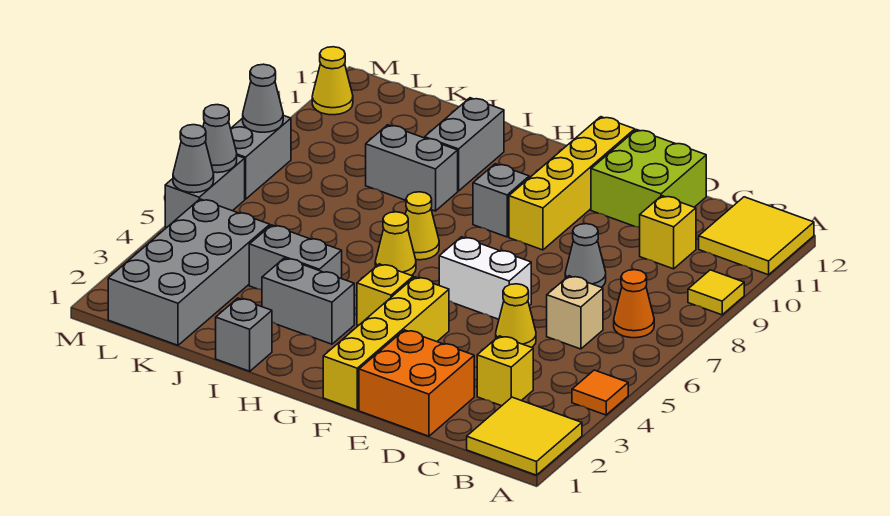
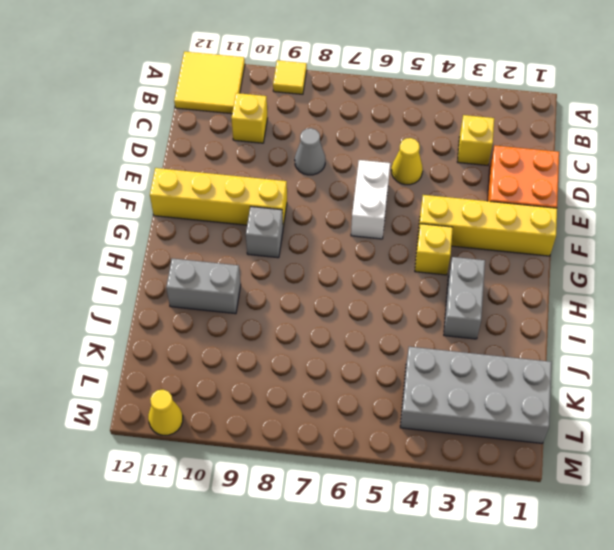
none -> yellow 2x2 tile [467,397,582,475]
none -> orange 1x1 tile [572,370,628,415]
none -> orange 1x1 cone [614,270,654,338]
none -> tan 1x1 brick [547,276,603,349]

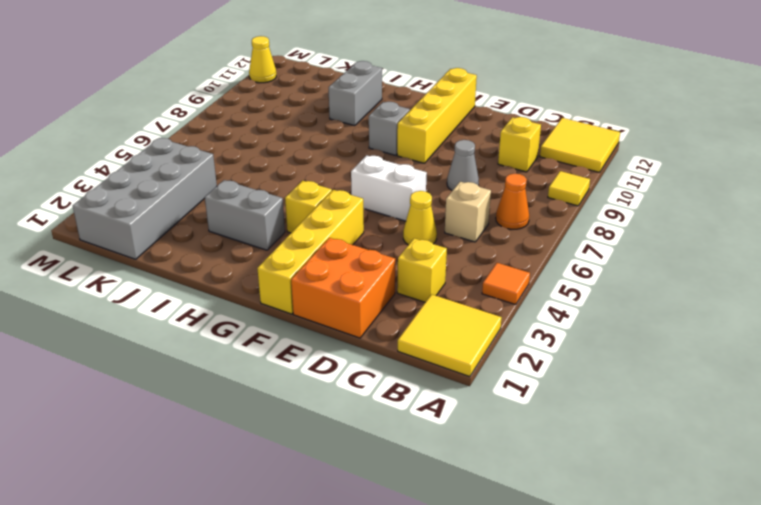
none -> lime 2x2 brick [591,130,706,228]
none -> yellow 1x1 cone [375,212,416,276]
none -> yellow 1x1 cone [405,192,439,260]
none -> grey 1x1 brick [216,298,272,371]

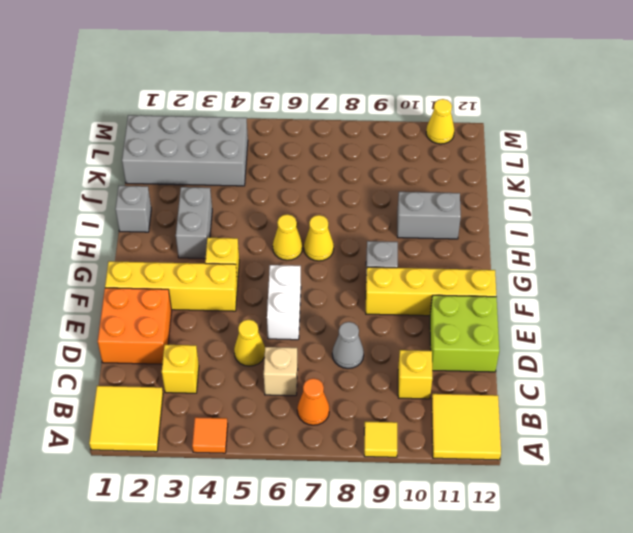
none -> grey 1x2 brick [249,225,342,290]
none -> grey 1x2 brick [366,125,458,211]
none -> grey 1x2 brick [165,156,245,228]
none -> grey 1x2 brick [231,115,291,199]

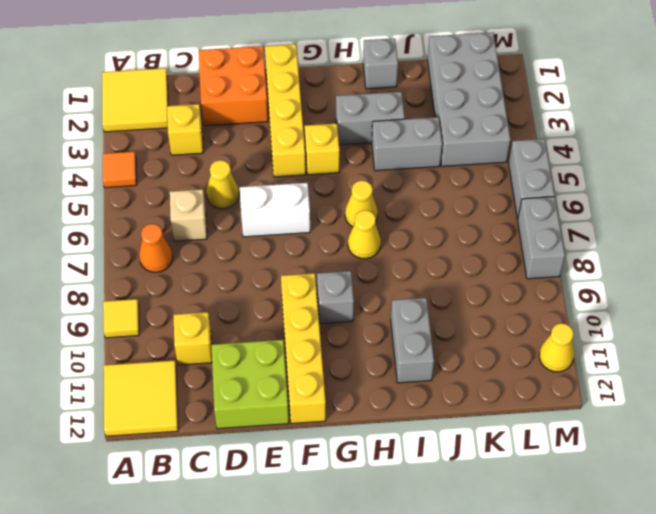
none -> grey 1x1 cone [565,224,606,287]
none -> grey 1x2 brick [366,125,458,211]
none -> grey 1x1 cone [173,125,214,193]
none -> grey 1x1 cone [203,105,237,173]

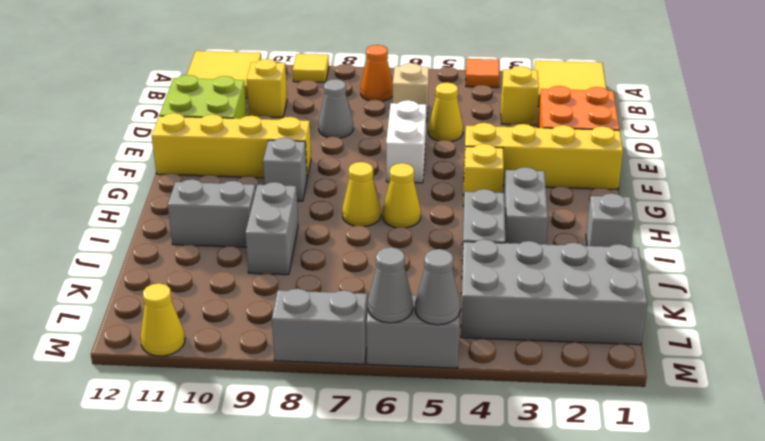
none -> grey 1x1 cone [243,64,283,132]

